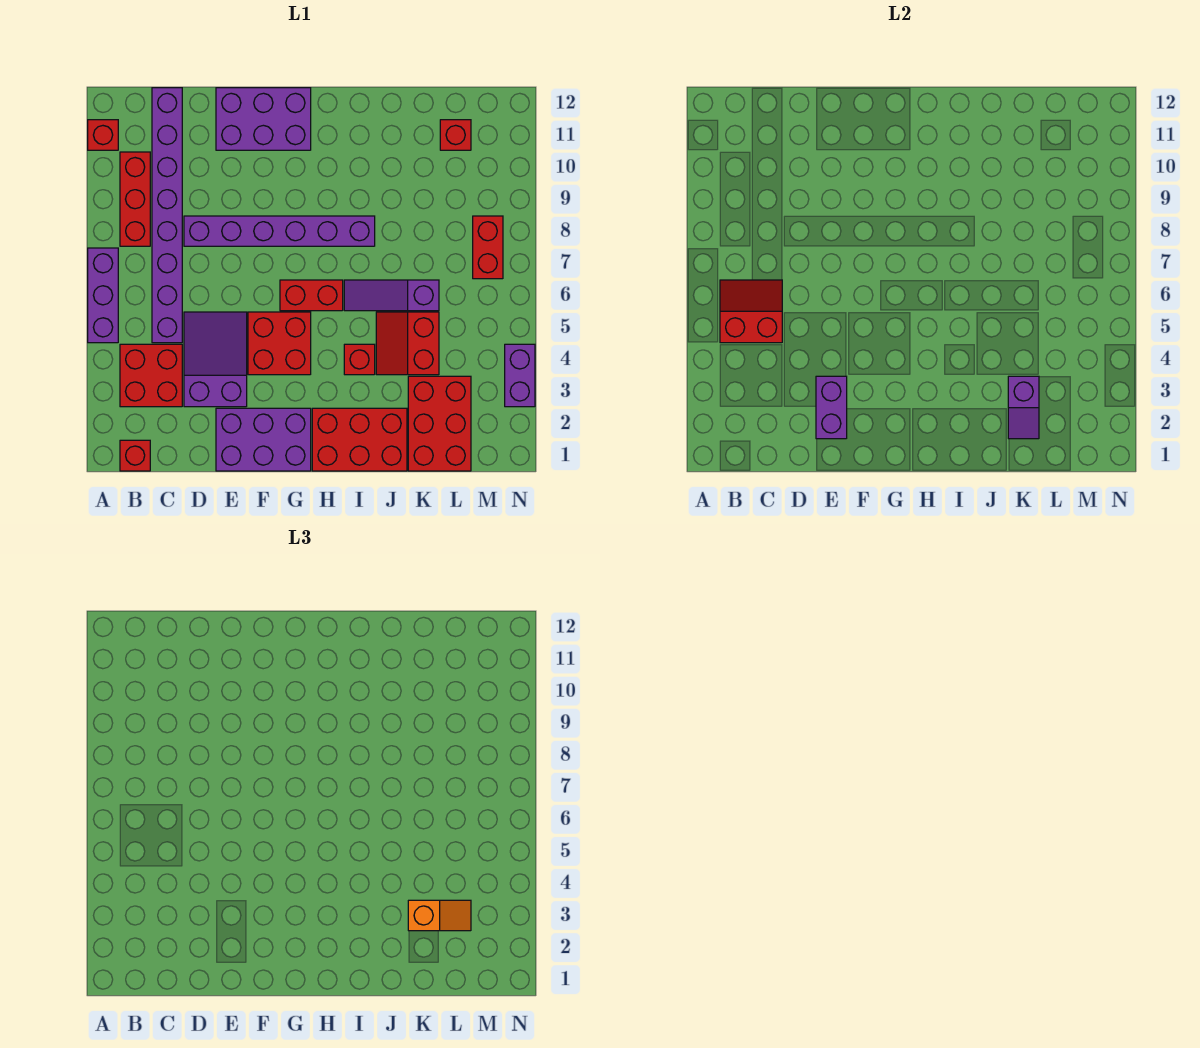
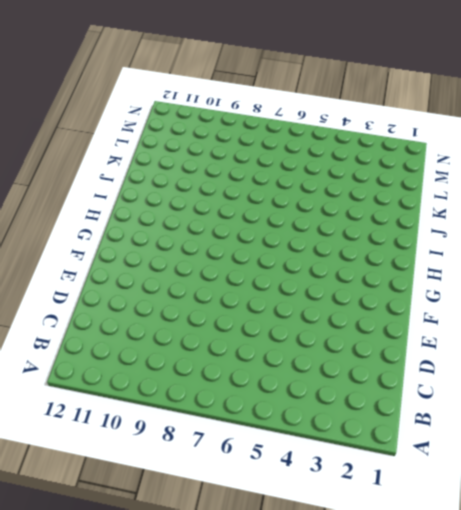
none -> purple 1x3 brick [88,248,118,343]
none -> red 1x1 brick [88,120,118,150]
none -> red 1x1 brick [120,440,150,471]

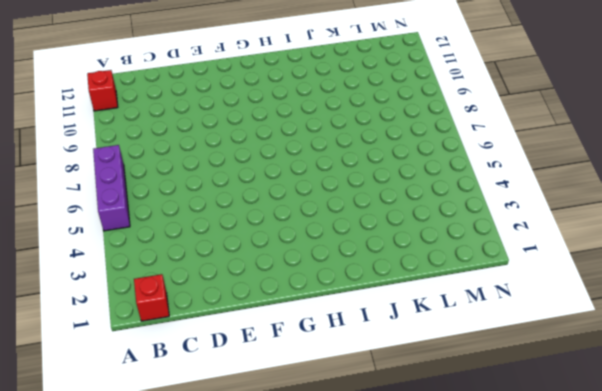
none -> red 2x2 brick [120,344,182,407]
none -> red 1x3 brick [120,152,150,246]
none -> purple 1x8 brick [152,88,182,343]

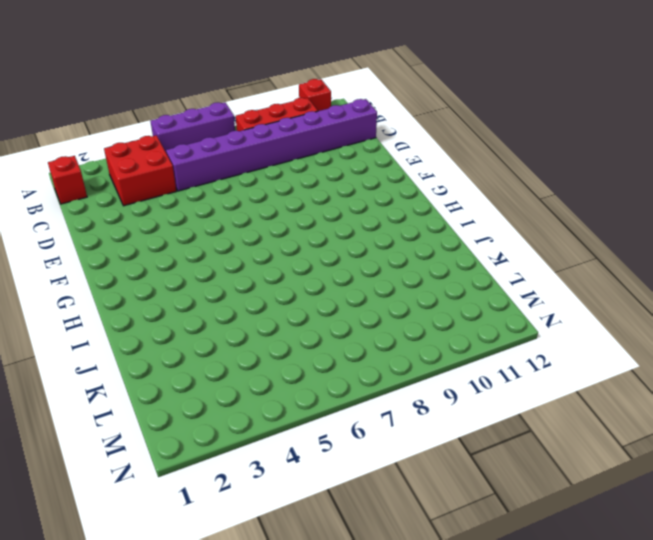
none -> purple 2x3 slope [184,312,247,407]
none -> purple 1x6 brick [184,216,375,246]
none -> purple 2x3 brick [216,408,311,471]

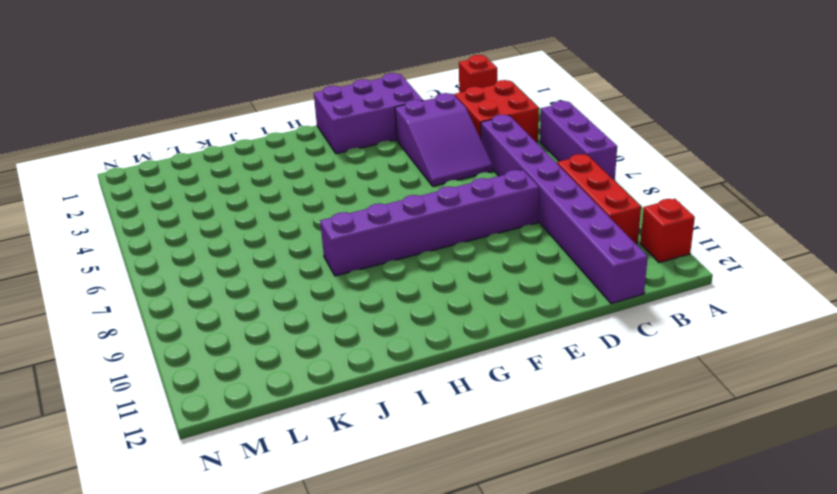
none -> purple 2x3 brick [216,88,311,150]
none -> red 2x2 brick [248,312,311,375]
none -> red 1x2 brick [280,280,343,311]

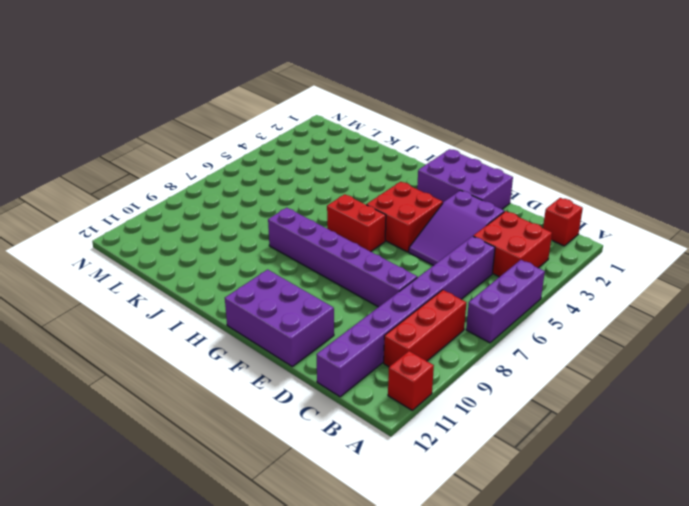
none -> red 2x3 brick [312,408,407,471]
none -> red 1x1 brick [344,344,375,375]
none -> purple 1x3 slope [344,280,439,311]

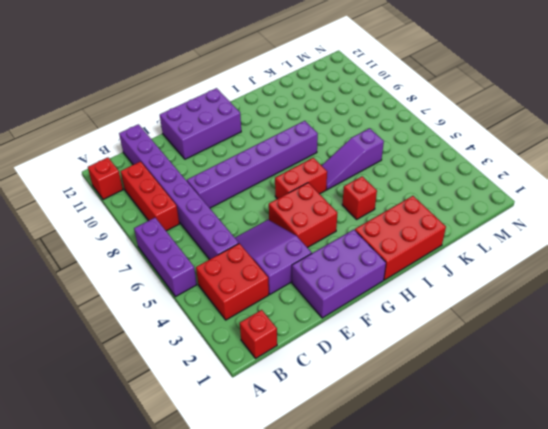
none -> red 2x2 slope [376,312,439,375]
none -> red 2x3 brick [408,376,471,471]
none -> red 1x1 brick [440,120,471,150]

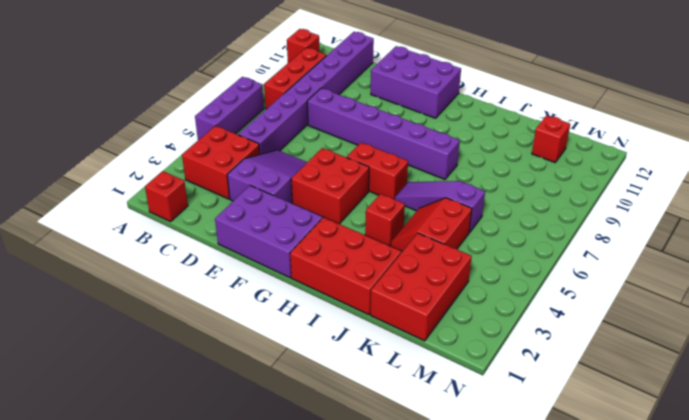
none -> red 1x2 brick [473,216,503,279]
none -> purple 1x2 brick [505,344,535,407]
none -> red 2x2 slope [720,280,782,343]

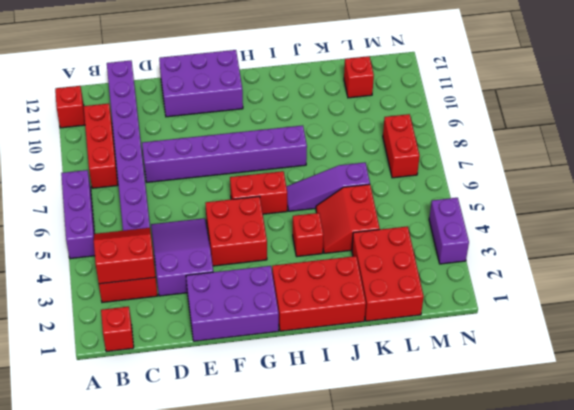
red 2x2 slope [94,228,155,284] -> red 2x2 slope moved to [720,280,782,343]
none -> purple 1x2 brick [816,376,847,439]
none -> purple 1x2 slope [1008,376,1039,439]
none -> orange 1x2 slope [408,900,471,931]

